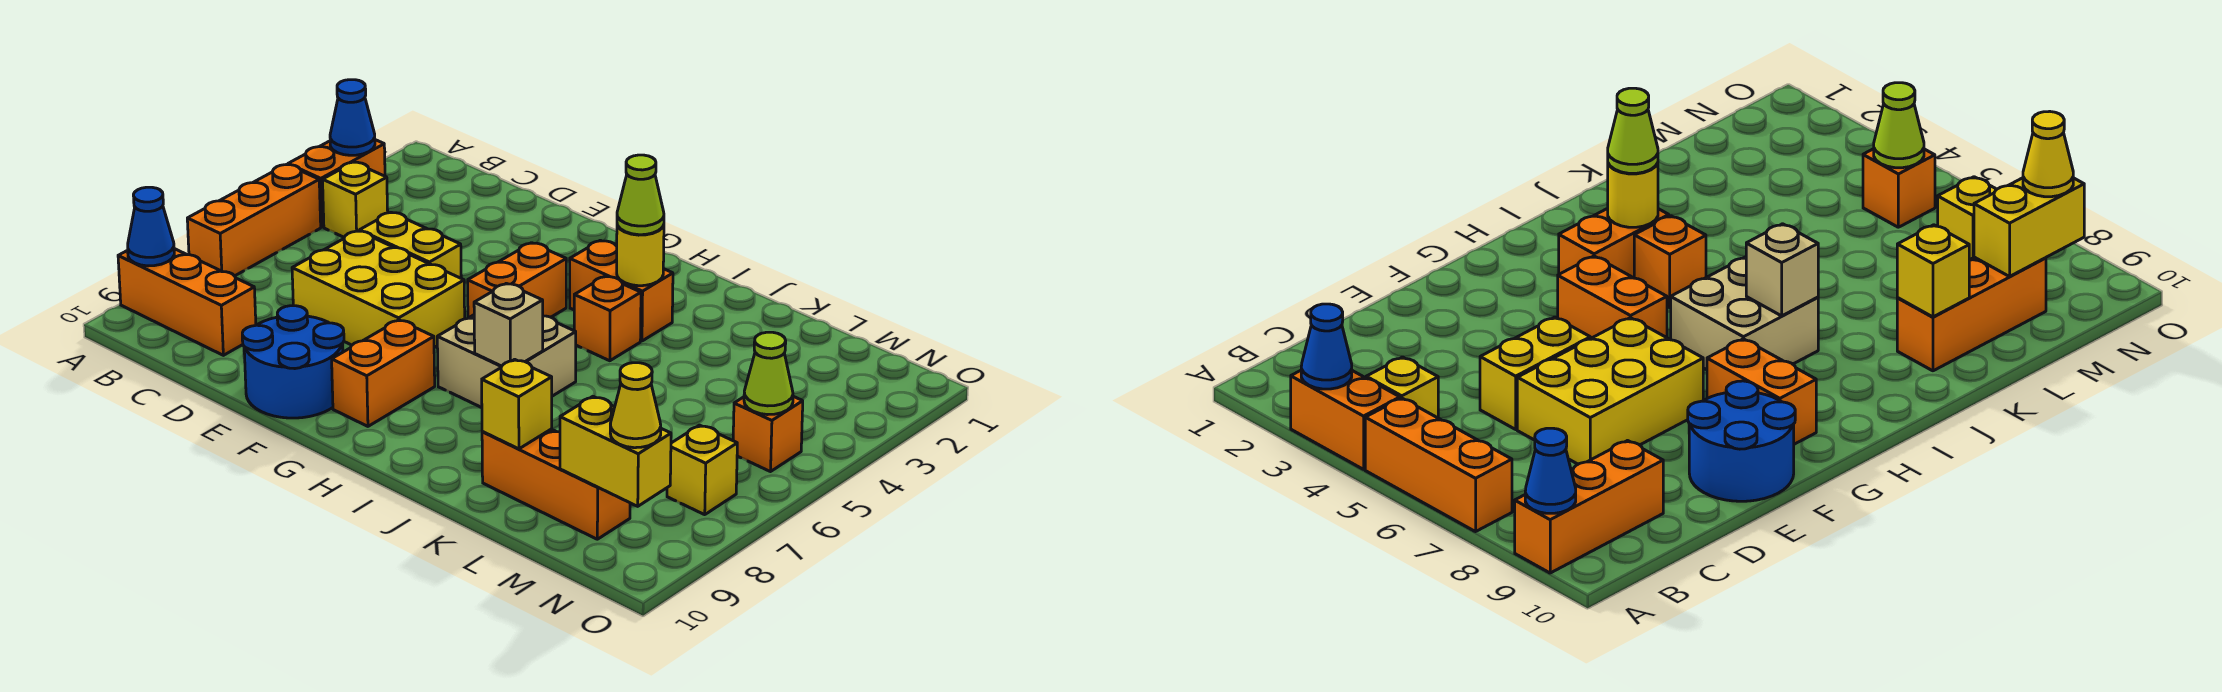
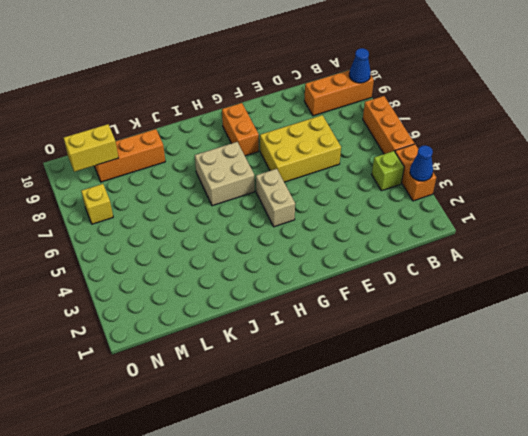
lime 1x1 brick [372,151,404,191] -> yellow 1x1 brick [323,162,388,237]
tan 1x2 brick [256,169,295,227] -> orange 1x2 brick [468,243,566,318]
none -> yellow 1x2 brick [360,213,461,278]
none -> blue 2x2 round brick [242,306,344,418]
none -> orange 1x2 brick [570,240,673,341]

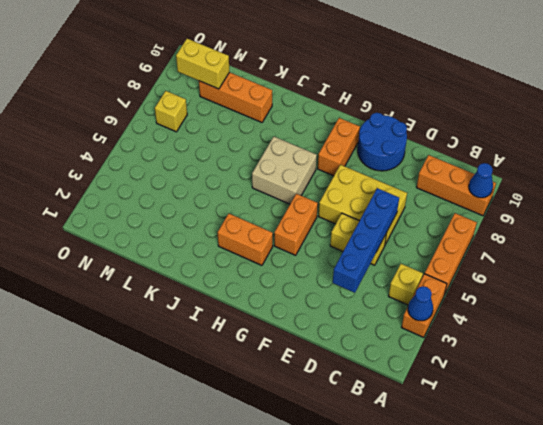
blue 1x4 brick [333,188,399,293] -> none
none -> orange 1x1 brick [574,276,641,361]
none -> orange 1x1 brick [733,396,803,472]
none -> yellow 1x1 round brick [617,225,664,286]

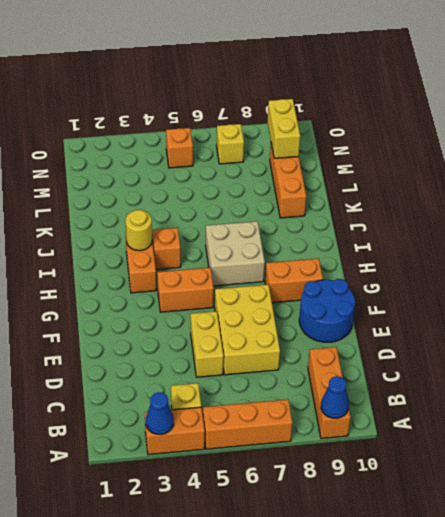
none -> tan 1x1 brick [474,283,543,366]
none -> yellow 1x1 brick [482,359,552,449]
none -> lime 1x1 cone [744,332,793,415]

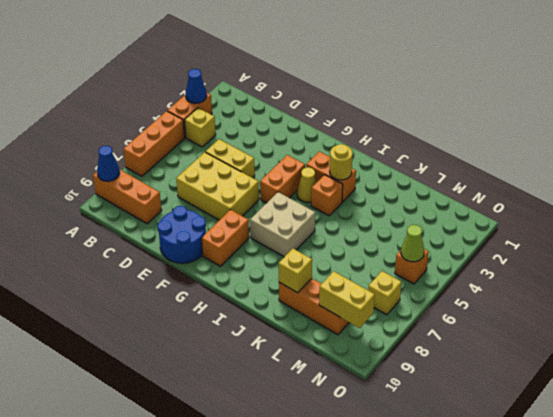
yellow 1x1 cone [297,167,317,203] -> yellow 1x1 cone moved to [610,363,661,448]
none -> tan 1x1 brick [474,283,543,366]
none -> lime 1x1 cone [617,155,664,235]

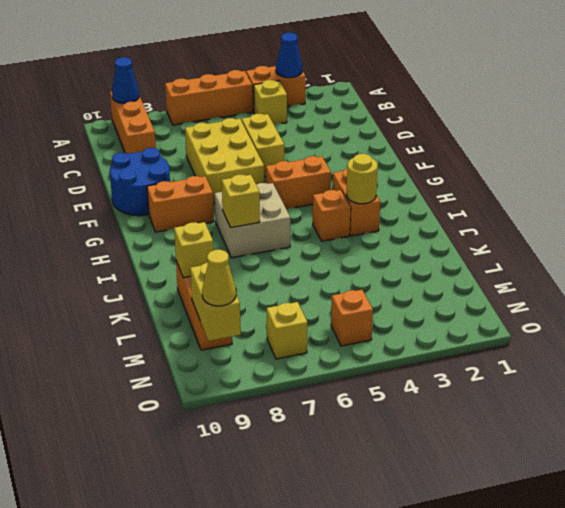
yellow 1x1 brick [222,175,260,228] -> tan 1x1 brick [474,283,543,366]
none -> lime 1x1 cone [744,332,793,415]
none -> lime 1x1 cone [617,155,664,235]

